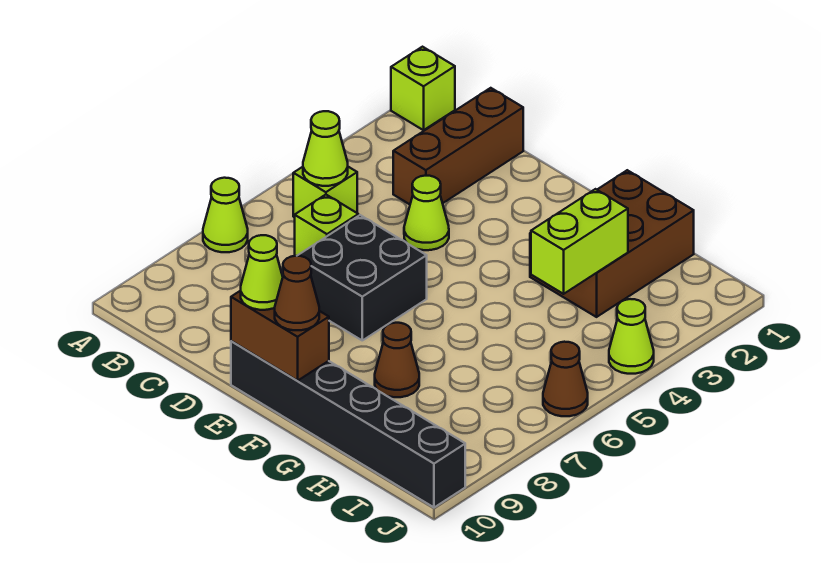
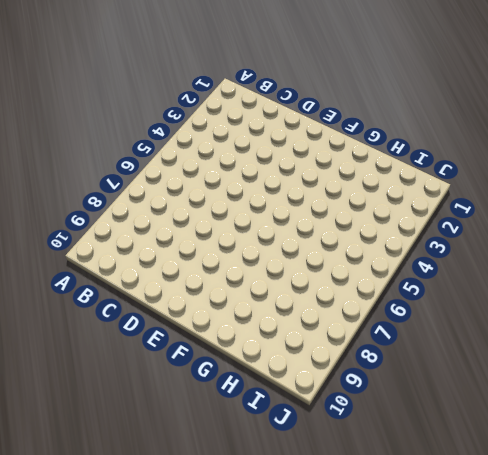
none -> lime 1x1 brick [391,47,455,130]
none -> lime 1x1 cone [203,178,248,252]
none -> lime 1x1 brick [293,167,357,217]

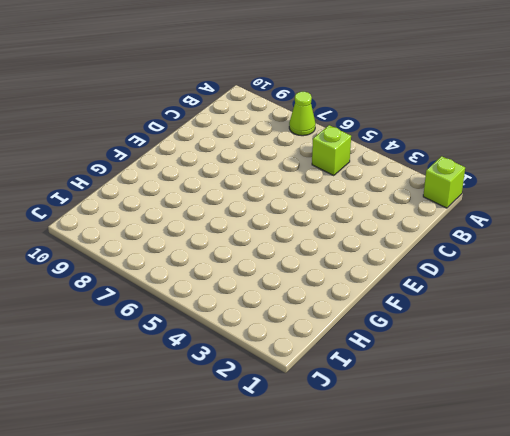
none -> brown 1x3 brick [393,88,523,204]
none -> lime 1x1 brick [295,195,358,256]
none -> lime 1x1 cone [404,176,449,250]

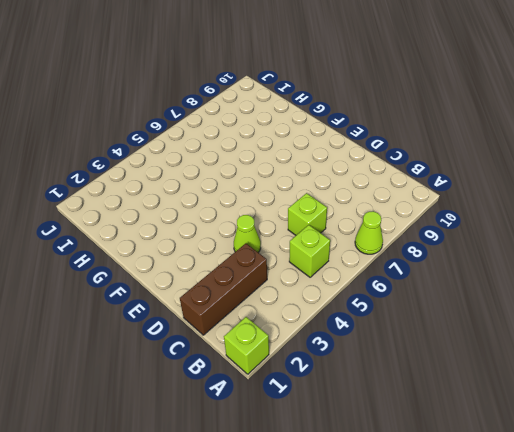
none -> black 2x2 brick [297,215,427,340]
none -> black 1x6 brick [231,341,465,507]
none -> brown 2x3 brick [530,170,694,317]

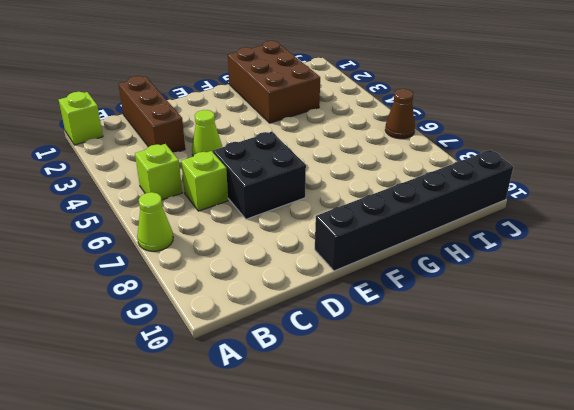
none -> brown 1x1 cone [375,323,419,397]
none -> lime 1x1 cone [609,299,654,374]
none -> lime 1x1 cone [303,111,348,186]

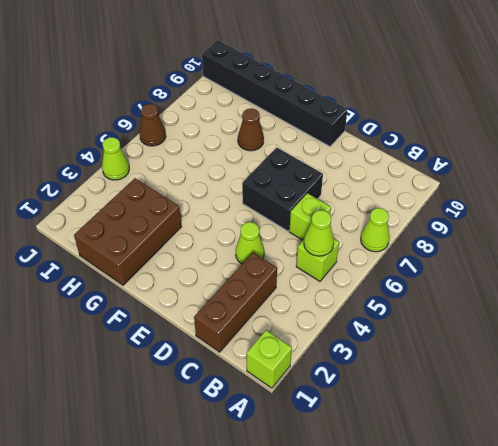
none -> brown 1x2 brick [231,291,329,381]
none -> lime 1x2 brick [531,189,628,294]
none -> lime 1x1 cone [241,235,283,310]

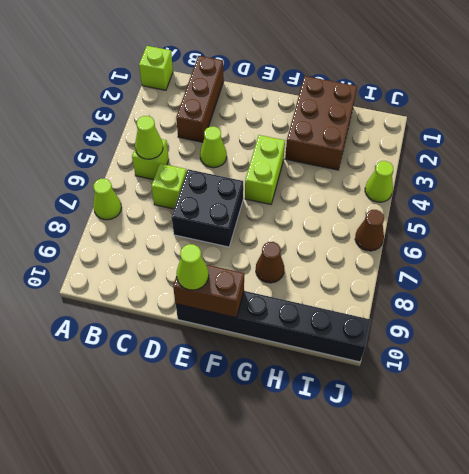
lime 1x2 brick [245,135,285,204] -> lime 1x2 brick moved to [531,189,628,294]
none -> brown 1x1 cone [275,256,319,330]

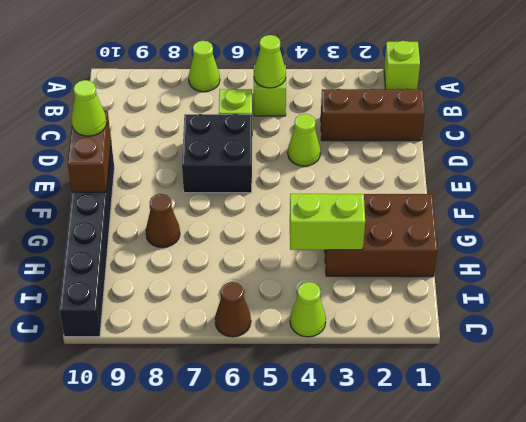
none -> brown 1x1 cone [275,256,319,330]

